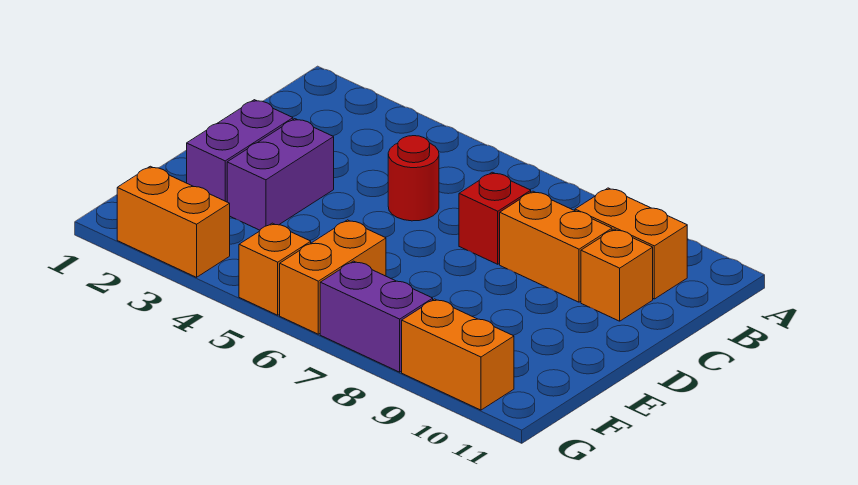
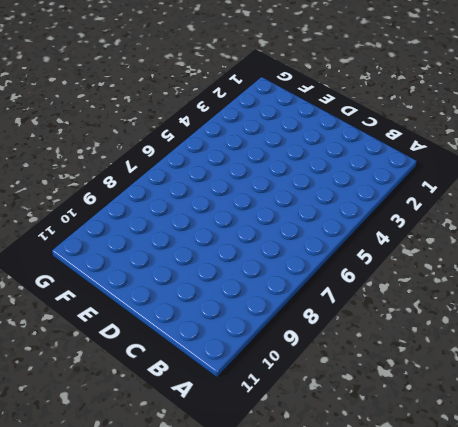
none -> orange 1x2 brick [575,188,687,299]
none -> red 1x1 round brick [388,136,439,221]
none -> red 1x1 brick [459,172,531,264]

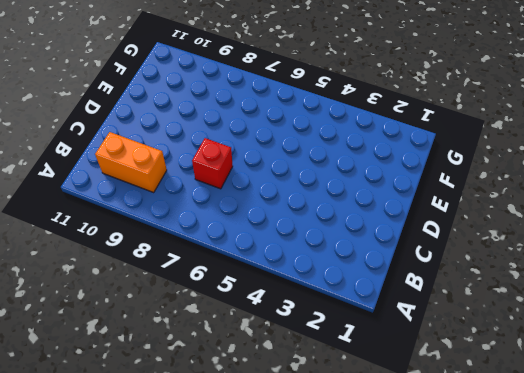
none -> red 1x1 round brick [388,136,439,221]
none -> orange 1x2 brick [500,191,612,302]
none -> orange 1x1 brick [581,229,653,321]

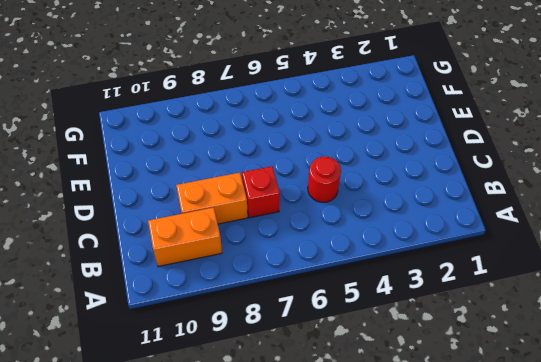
none -> orange 1x1 brick [581,229,653,321]
none -> purple 1x2 brick [187,100,293,202]
none -> purple 1x2 brick [227,119,334,230]

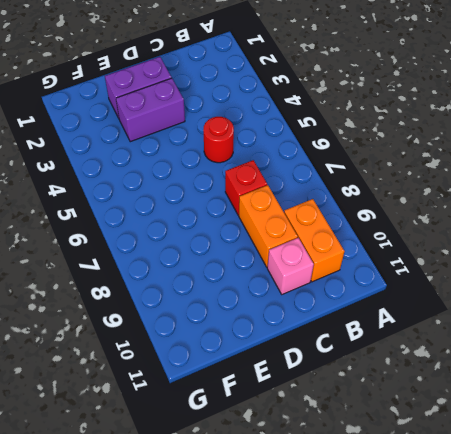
pink 1x1 brick [267,238,314,294] -> orange 1x1 brick [581,229,653,321]
none -> orange 1x2 brick [280,220,386,334]
none -> orange 1x2 brick [117,166,230,277]
none -> orange 1x1 brick [239,223,311,315]

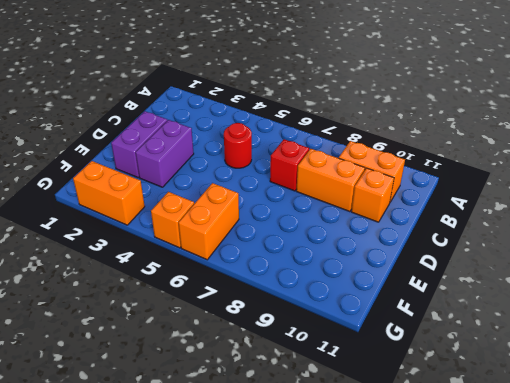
none -> purple 1x2 brick [320,261,433,372]
none -> orange 1x2 brick [402,299,514,410]

